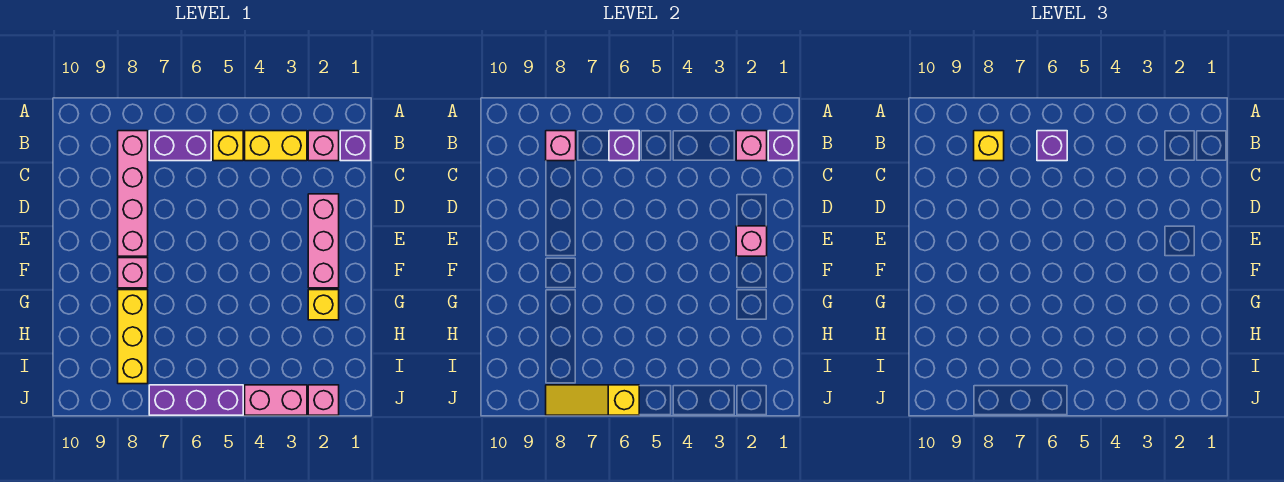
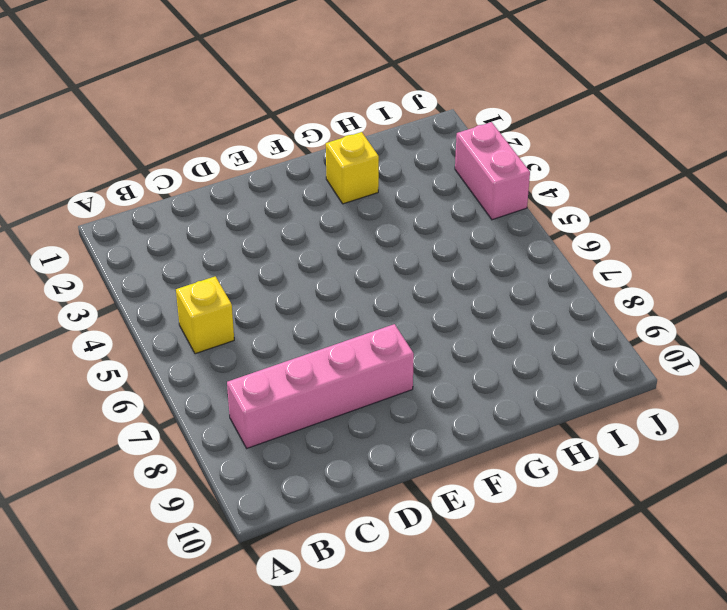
none -> purple 1x1 brick [340,131,371,161]
none -> pink 1x1 brick [308,131,339,161]
none -> yellow 1x2 brick [245,131,307,161]

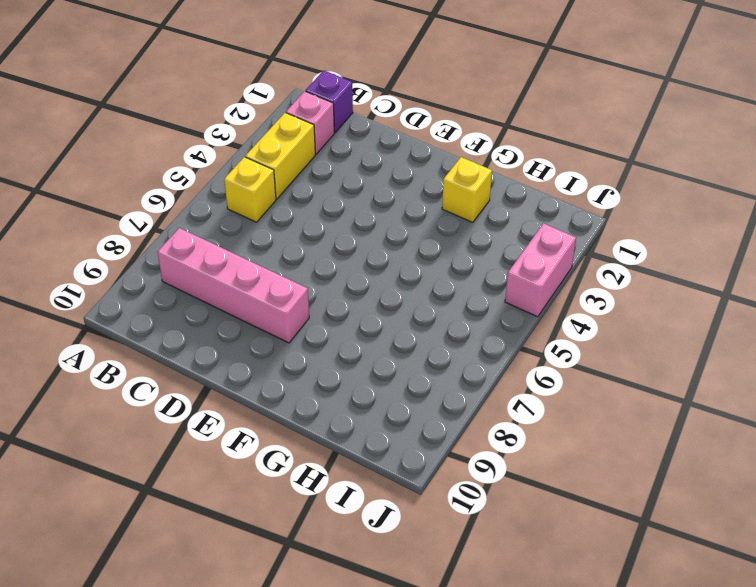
none -> purple 1x2 brick [149,131,211,161]
none -> pink 1x3 brick [308,194,339,288]
none -> pink 1x1 brick [118,258,148,288]

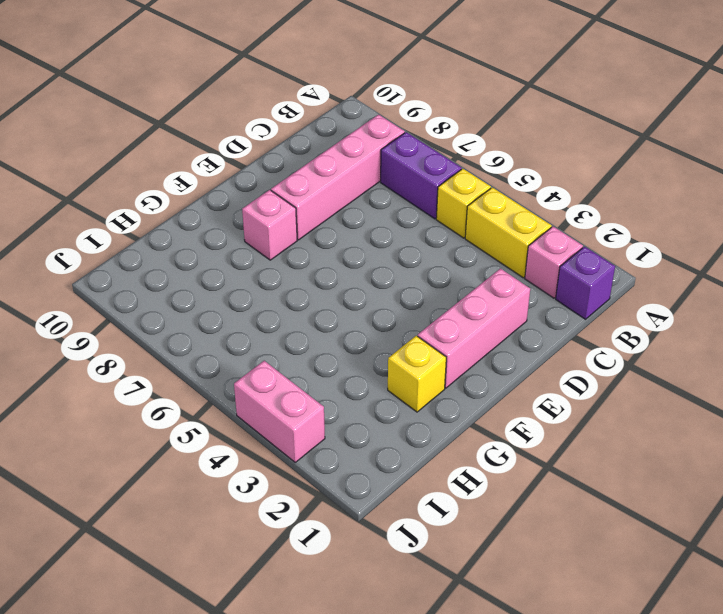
none -> yellow 1x3 brick [118,290,148,384]
none -> pink 1x1 brick [308,385,339,415]
none -> purple 1x3 brick [149,385,243,415]

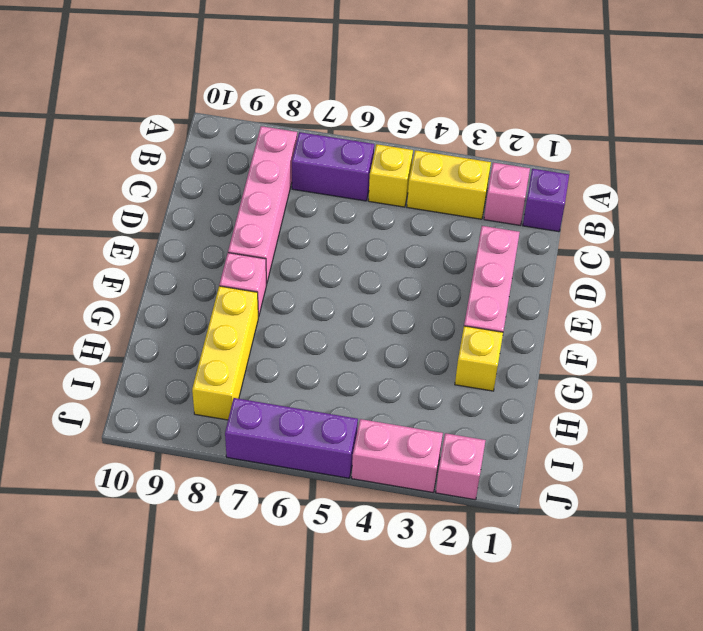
none -> purple 1x1 brick [768,131,799,161]
none -> pink 1x1 brick [736,131,767,161]
none -> purple 1x1 brick [609,131,639,161]

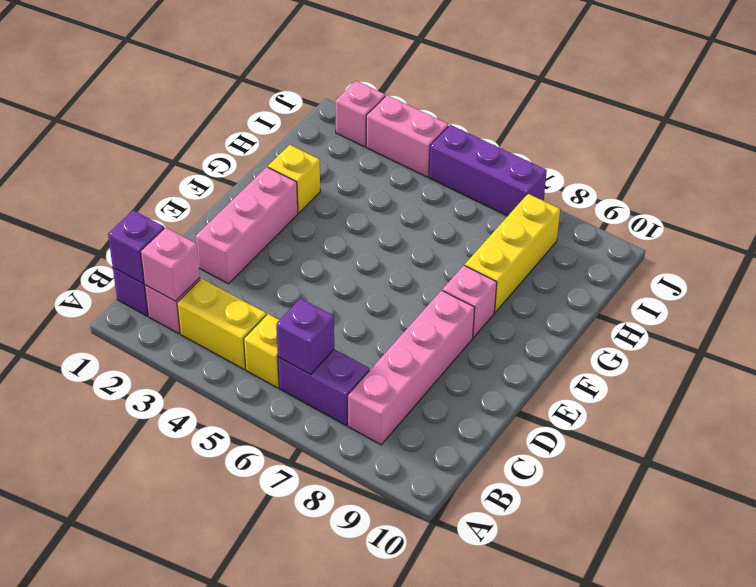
none -> pink 1x1 brick [546,131,576,161]
none -> pink 1x1 brick [736,226,767,256]
none -> yellow 1x3 slope [546,385,639,415]

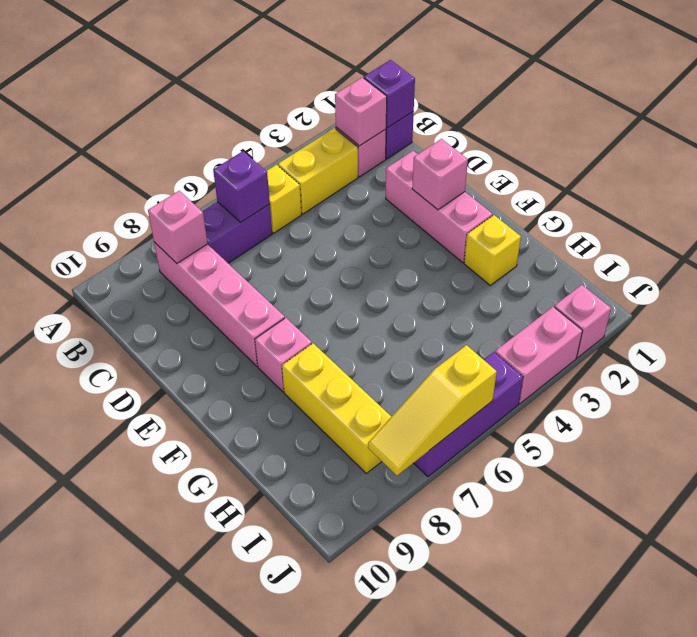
none -> purple 1x1 brick [1037,131,1067,161]
none -> yellow 1x1 brick [974,131,1004,161]

